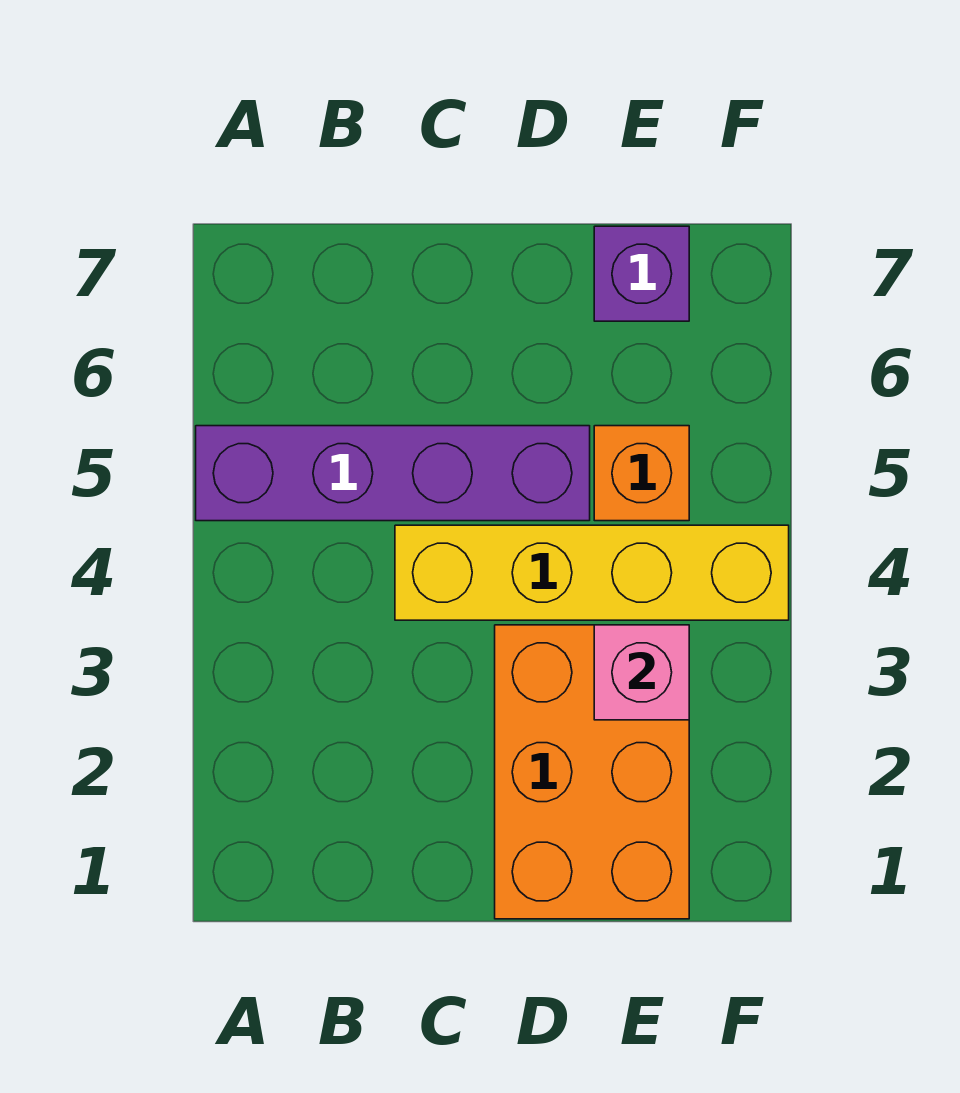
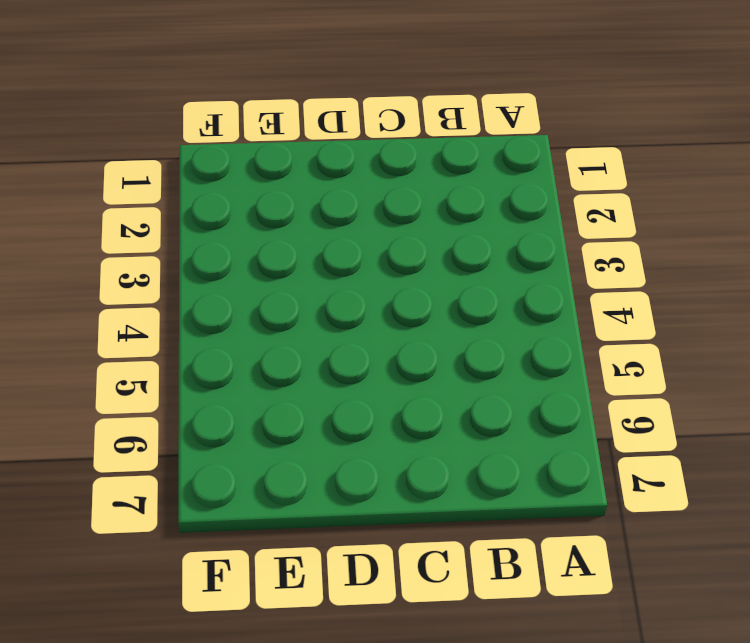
none -> purple 1x4 brick [196,426,590,521]
none -> yellow 1x4 brick [395,525,789,620]

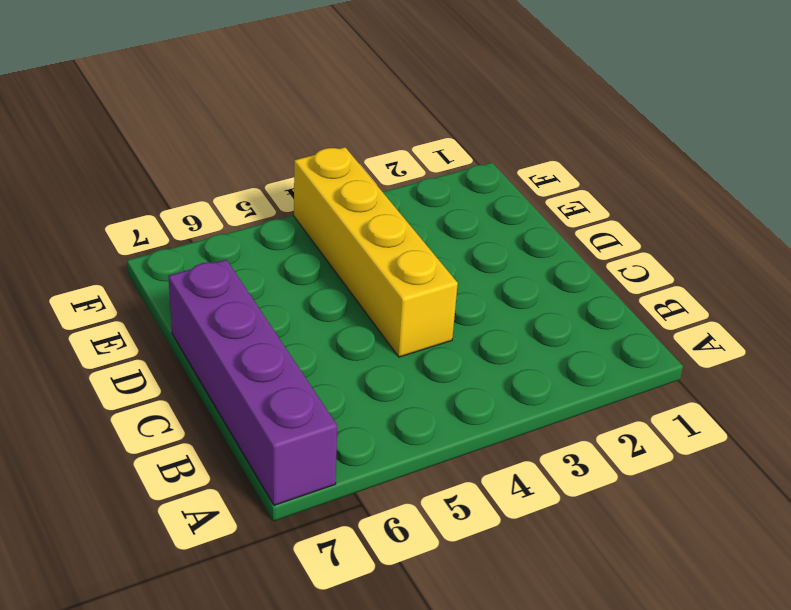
purple 1x4 brick [168,260,337,505] -> purple 1x4 brick moved to [196,426,590,521]
none -> orange 2x3 brick [495,625,689,919]
none -> orange 1x1 brick [594,426,689,521]

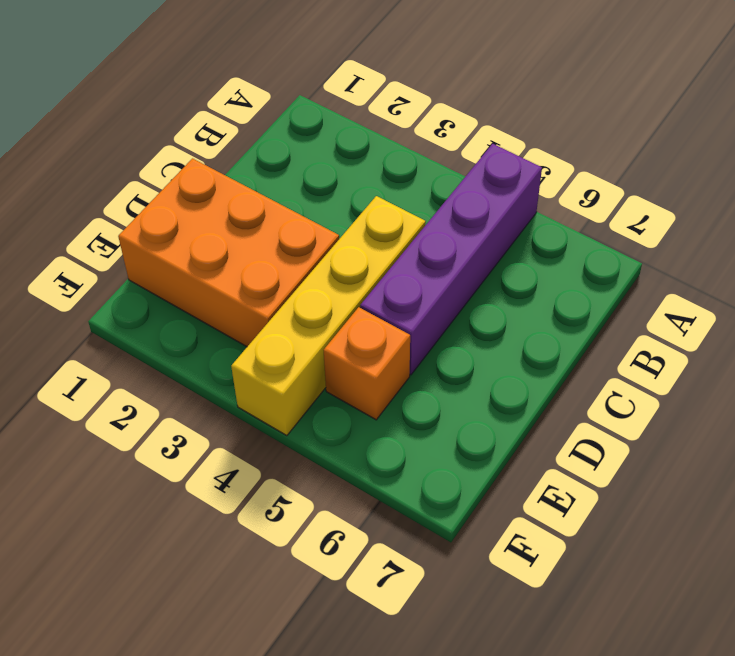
none -> purple 1x1 brick [594,226,689,321]
none -> pink 1x1 brick [594,625,689,720]

